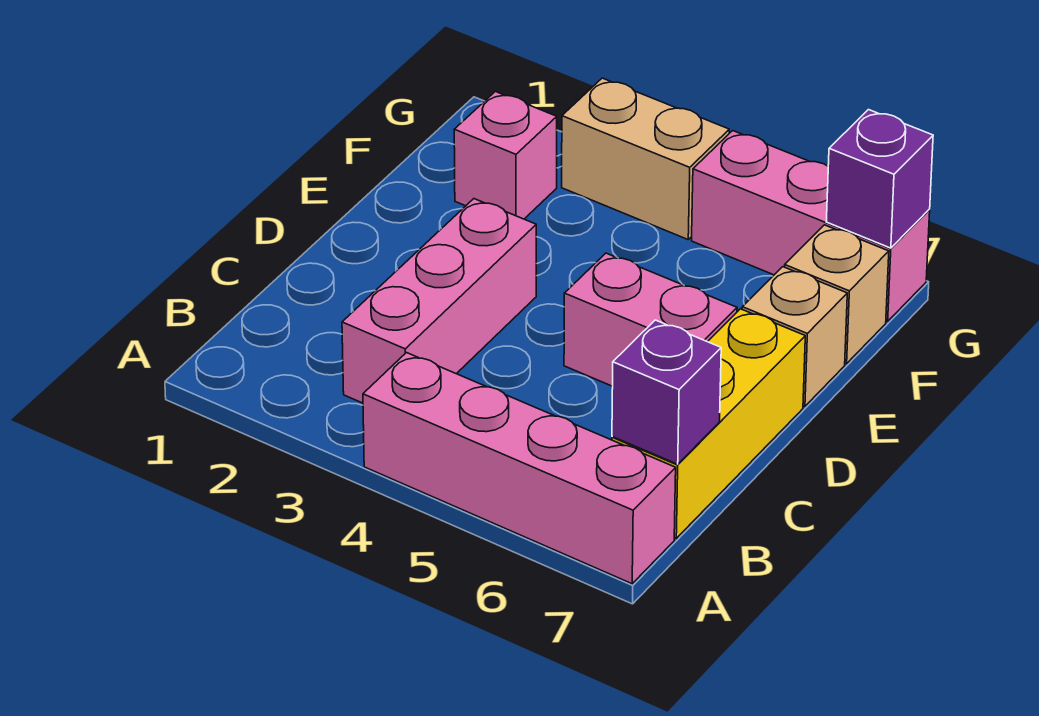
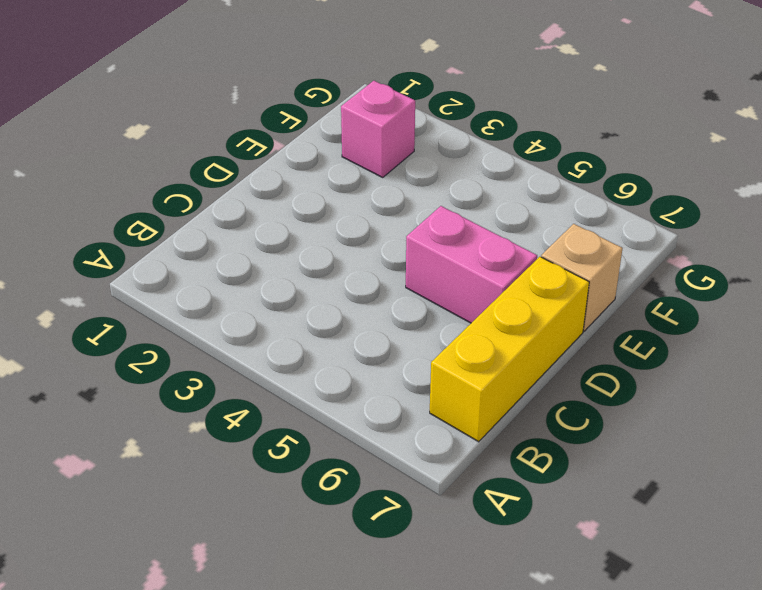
none -> pink 1x4 brick [363,353,676,584]
none -> pink 1x3 brick [342,199,536,403]

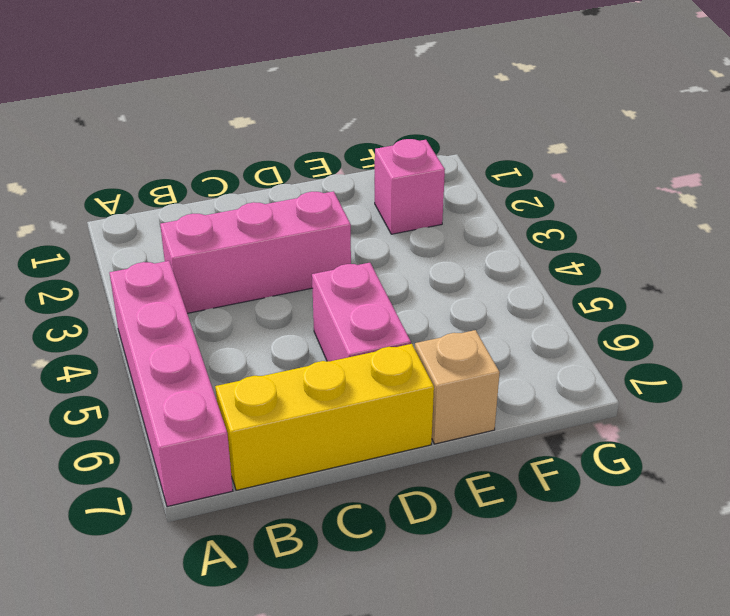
none -> tan 1x1 brick [785,225,889,364]
none -> tan 1x2 brick [562,78,729,239]

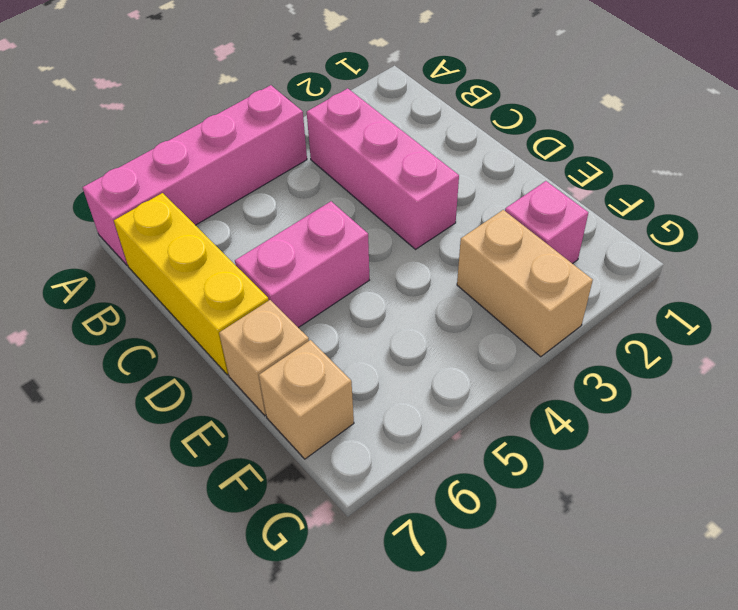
tan 1x2 brick [457,210,593,357] -> tan 1x2 brick turned to [562,78,729,239]
none -> pink 1x3 brick [692,131,930,321]
none -> purple 1x1 brick [612,320,721,464]

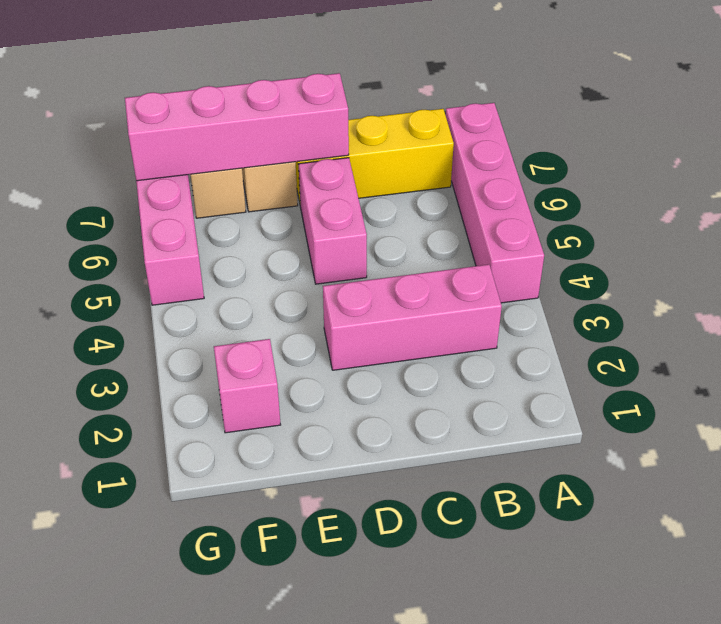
pink 1x4 brick [125,73,349,181] -> purple 1x1 brick [826,110,933,248]
none -> tan 1x2 brick [562,78,729,239]
none -> purple 1x1 brick [612,320,721,464]

